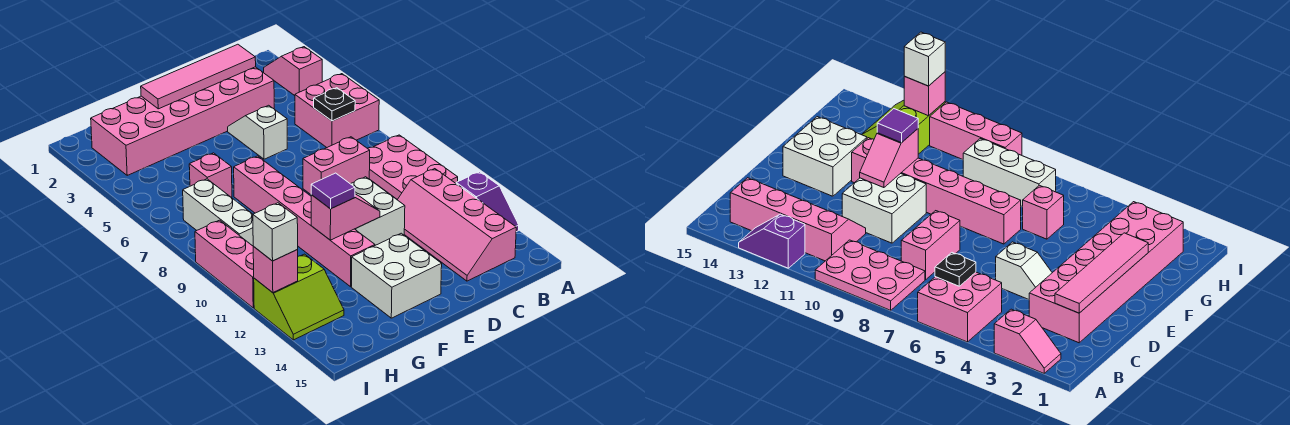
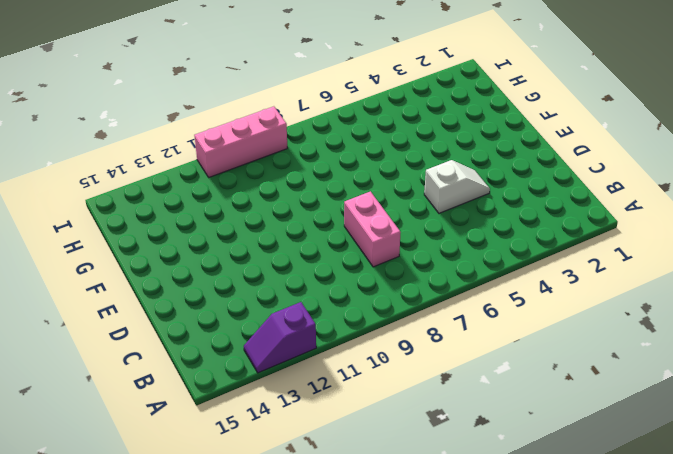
none -> pink 1x2 slope [264,47,322,96]
none -> pink 2x2 brick [295,74,379,148]
none -> pink 2x3 plate [367,135,458,199]

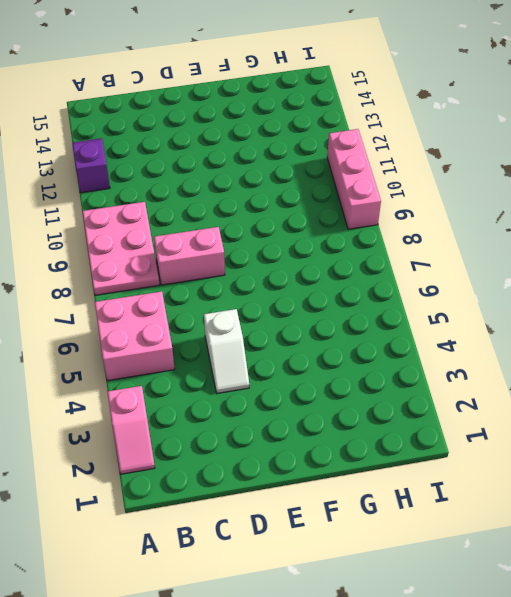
none -> pink 2x4 slope [397,169,516,281]
none -> pink 2x6 brick [91,67,274,175]
none -> white 2x2 brick [351,177,405,245]

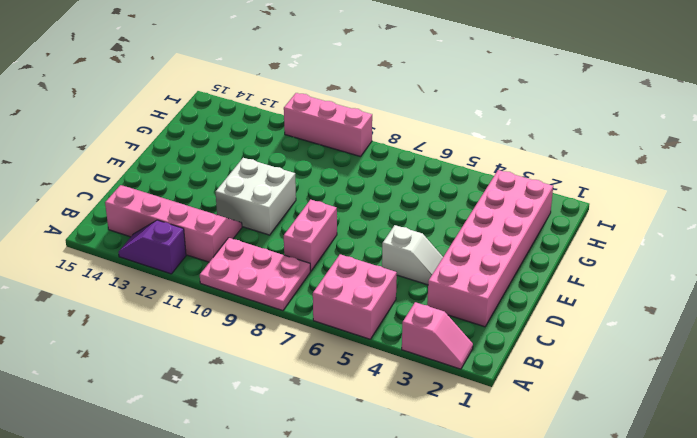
none -> white 2x2 brick [351,233,442,318]
none -> pink 1x6 brick [234,156,375,287]
none -> pink 1x1 brick [189,153,232,197]

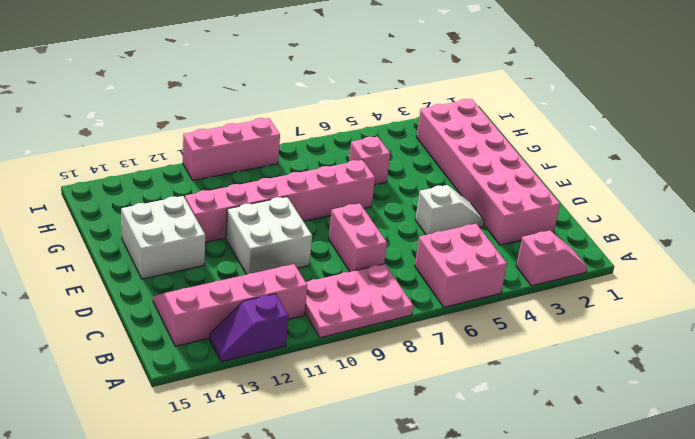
none -> white 1x3 brick [183,179,253,246]
none -> lime 2x2 slope [254,254,344,340]
none -> black 1x1 plate [314,88,355,121]

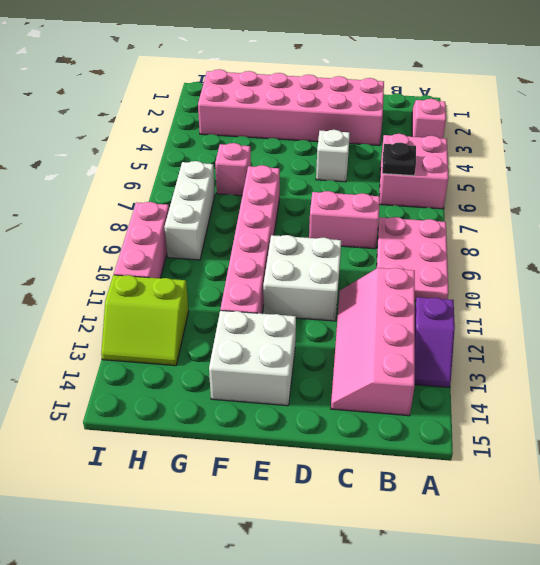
none -> pink 1x4 tile [141,44,256,109]
none -> pink 1x2 slope [311,194,380,240]
none -> pink 1x1 brick [253,246,298,293]

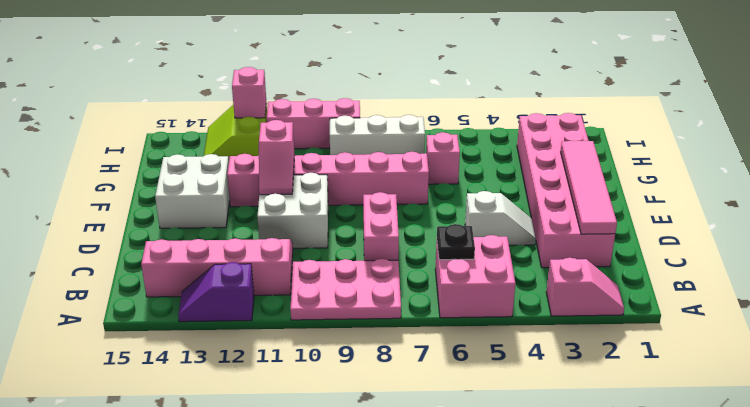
none -> purple 1x1 tile [311,173,355,209]
none -> white 1x1 brick [253,203,298,261]

